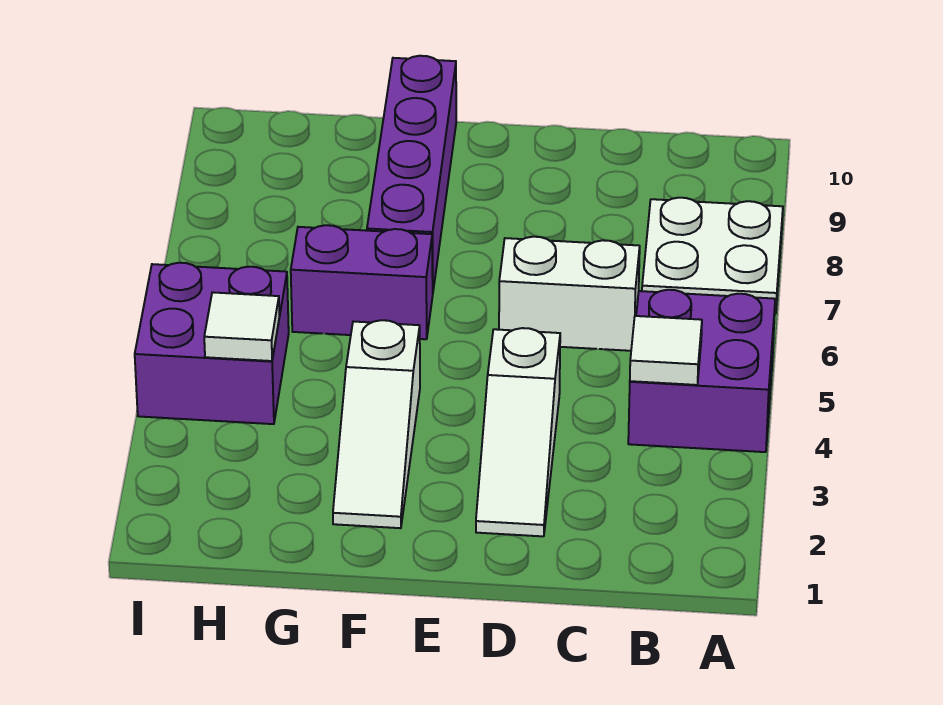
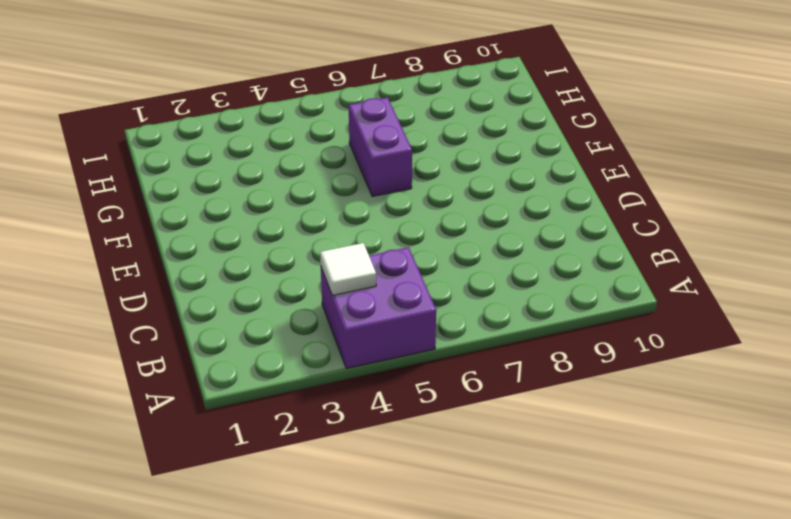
none -> white 2x2 plate [642,198,783,313]
none -> white 1x2 brick [499,237,640,351]

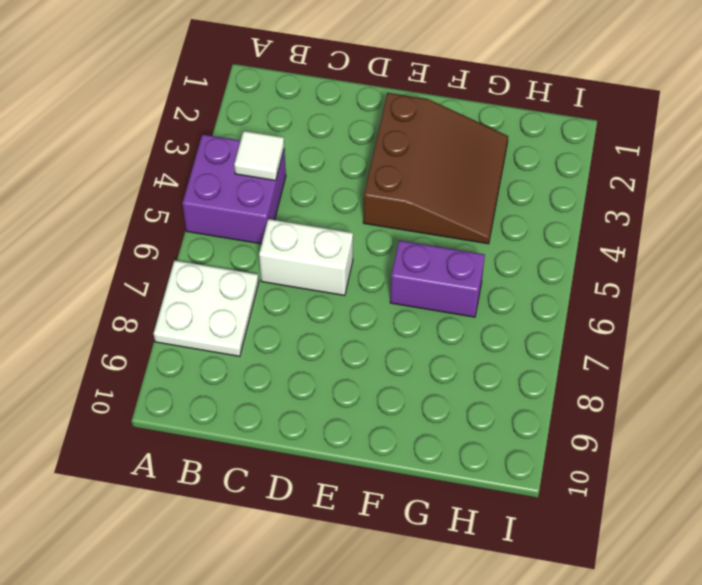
brown 3x3 slope [363,93,508,244] -> white 1x3 slope [333,320,420,528]
none -> white 1x3 slope [476,328,560,536]
none -> purple 1x4 brick [367,56,456,290]

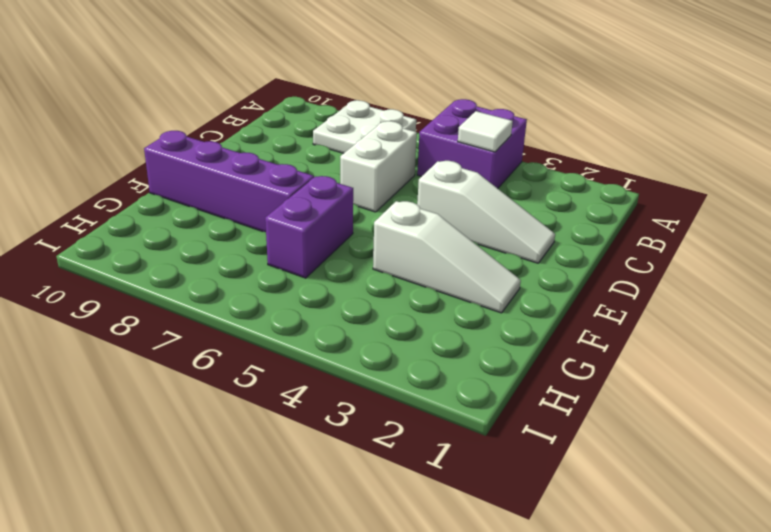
none -> purple 2x2 brick [135,263,289,424]
none -> white 1x1 tile [204,292,279,361]

